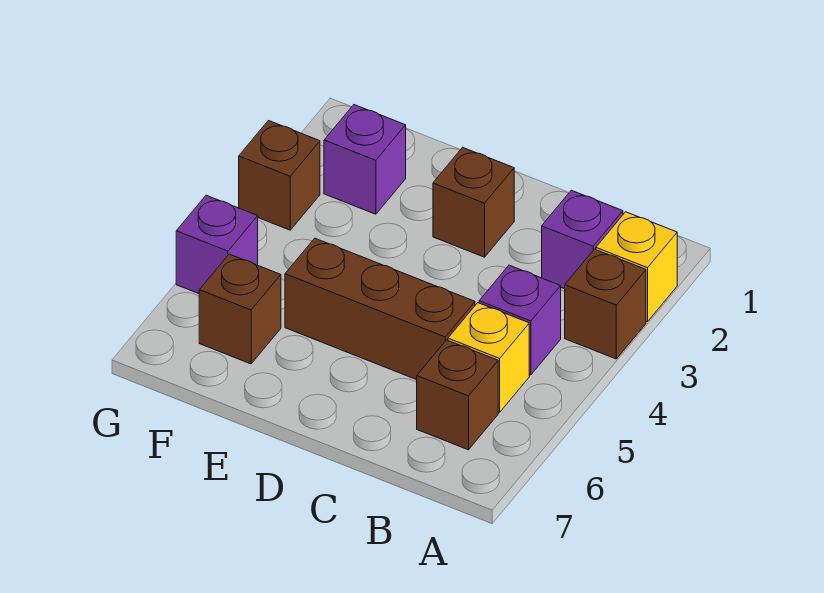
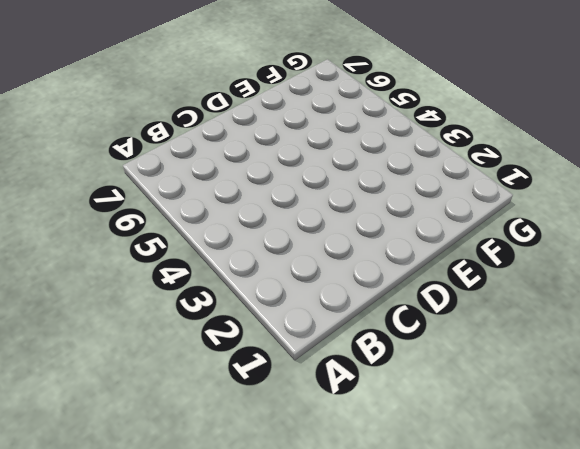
none -> yellow 1x1 brick [596,212,677,322]
none -> brown 1x1 brick [565,249,646,359]
none -> purple 1x1 brick [542,190,623,289]

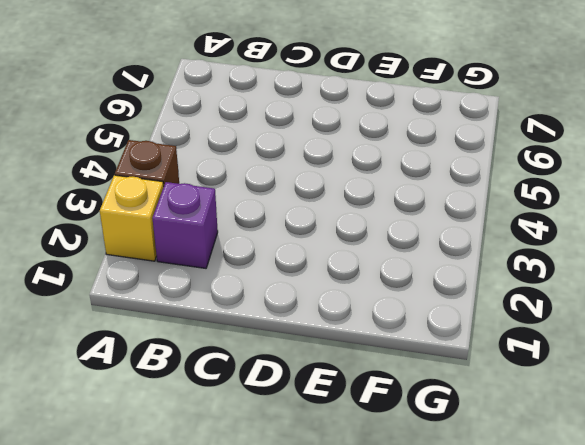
none -> purple 1x1 brick [479,265,561,375]
none -> yellow 1x1 brick [448,303,529,412]
none -> brown 1x1 brick [417,340,498,450]

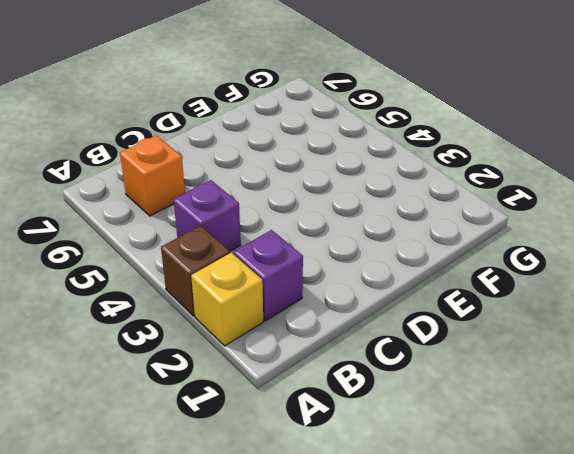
orange 1x1 brick [120,135,185,216] -> brown 1x1 brick [417,340,498,450]
none -> yellow 1x1 brick [448,303,529,412]
none -> brown 1x3 brick [285,238,475,380]
none -> brown 1x1 brick [433,147,514,257]

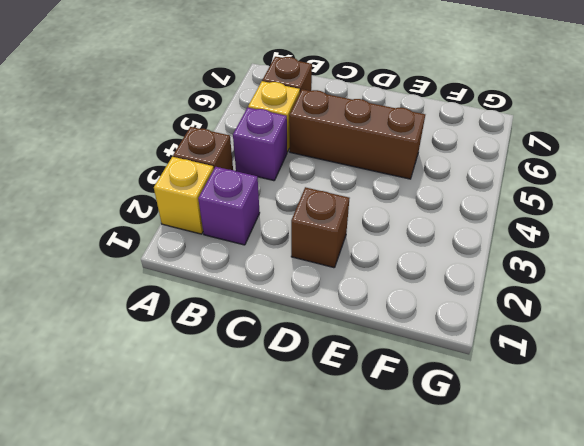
none -> purple 1x1 brick [324,105,406,214]
none -> brown 1x1 brick [199,254,281,364]
none -> brown 1x1 brick [239,121,320,230]

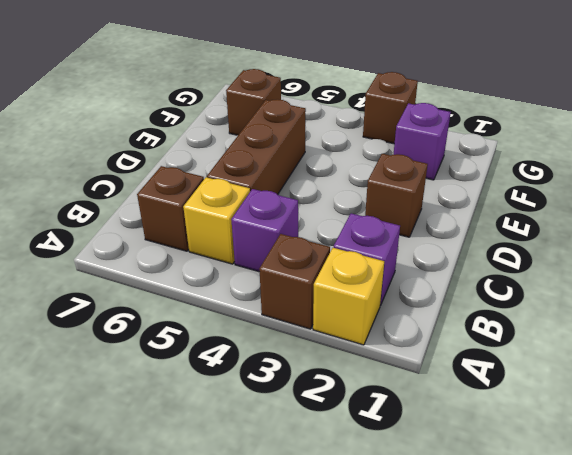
none -> purple 1x1 brick [176,195,258,294]

